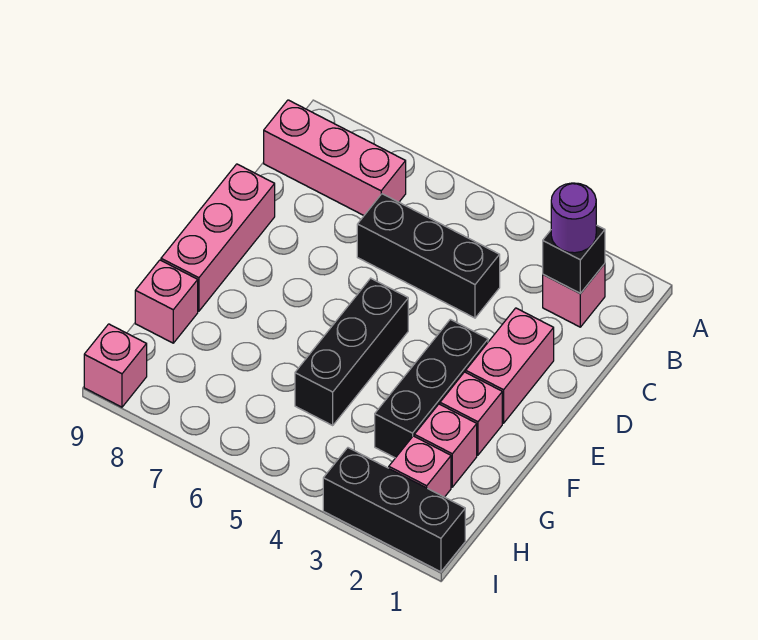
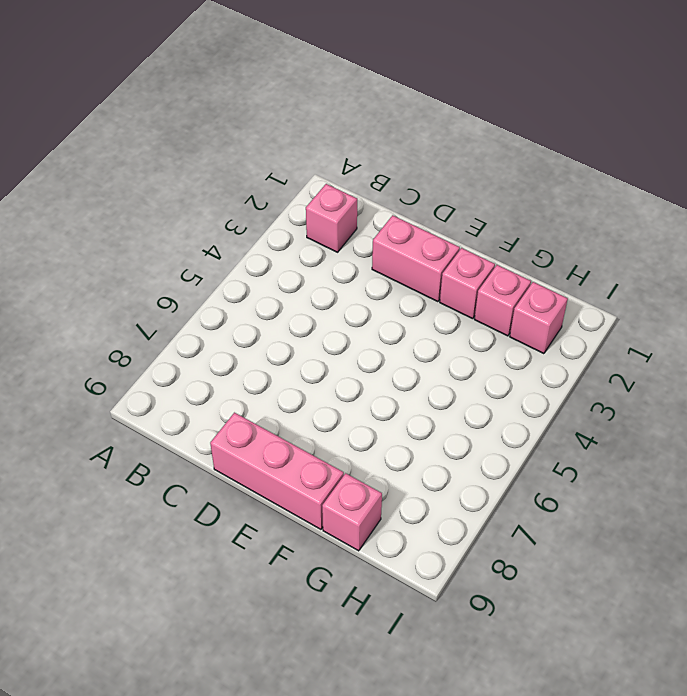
none -> pink 1x3 brick [264,100,406,215]
none -> black 1x3 brick [357,194,500,318]
none -> black 1x3 brick [375,319,488,458]

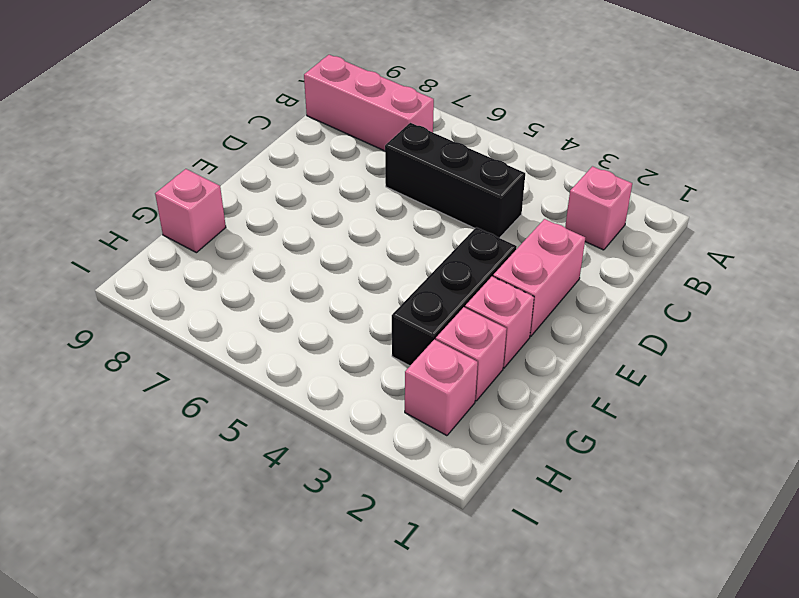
none -> pink 1x3 brick [161,164,275,311]
none -> black 1x3 brick [295,278,408,425]
none -> black 1x3 brick [323,448,465,572]

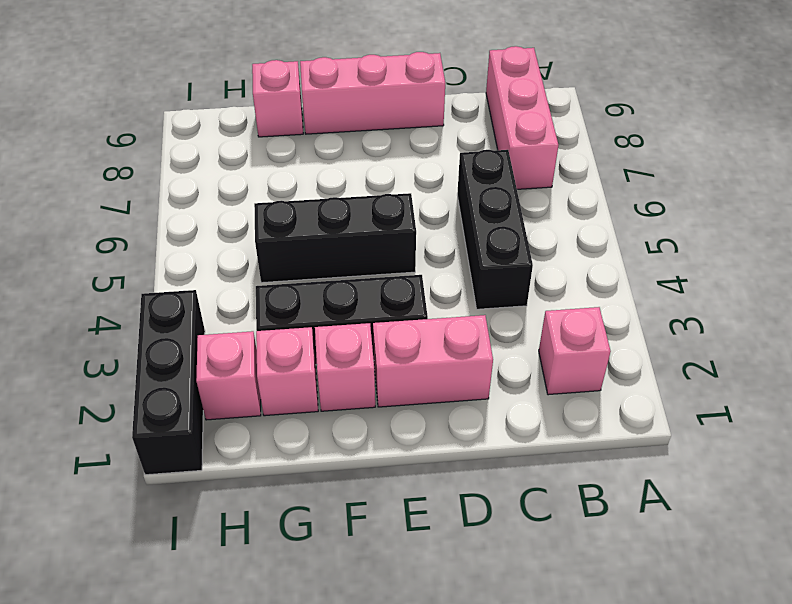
none -> pink 1x1 brick [84,324,147,407]
none -> black 1x1 brick [543,225,605,293]
none -> purple 1x1 round brick [551,183,596,253]

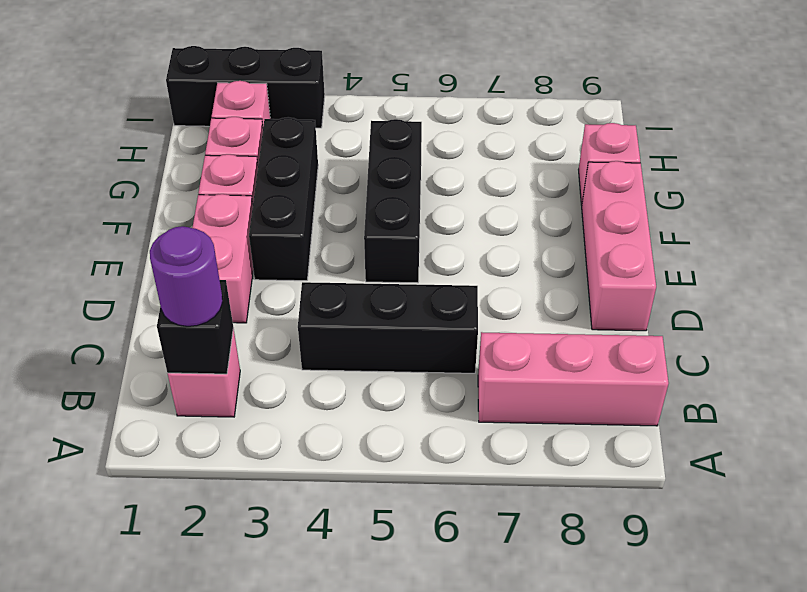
none -> pink 1x1 brick [84,324,147,407]

